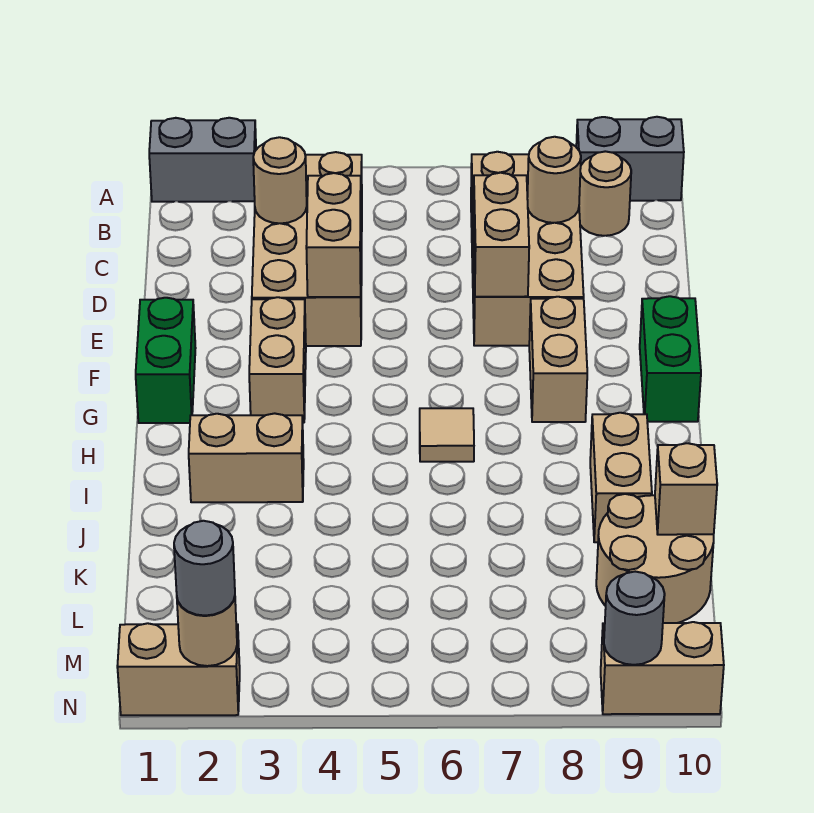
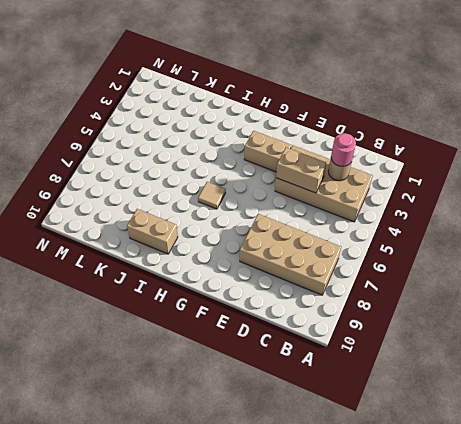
pink 1x1 round brick [331,133,356,166] -> none
none -> grey 1x2 brick [149,118,256,202]
none -> grey 1x2 brick [576,117,684,201]
none -> tan 1x1 round brick [579,151,631,236]

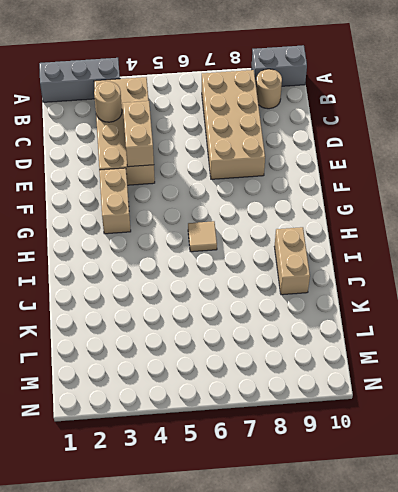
grey 1x3 brick [39,58,120,102] -> grey 1x2 brick [149,118,256,202]
none -> green 1x2 brick [136,298,196,423]
none -> tan 1x2 brick [529,297,587,422]
none -> green 1x2 brick [640,296,701,422]

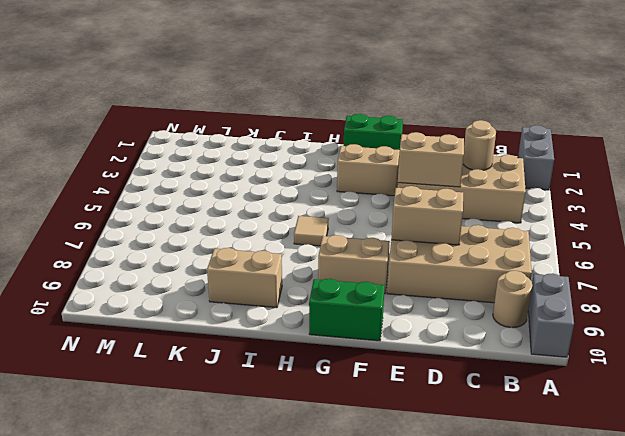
none -> tan 1x2 brick [189,413,304,502]
none -> tan 2x2 round brick [596,494,714,623]
none -> tan 1x2 brick [117,623,240,715]

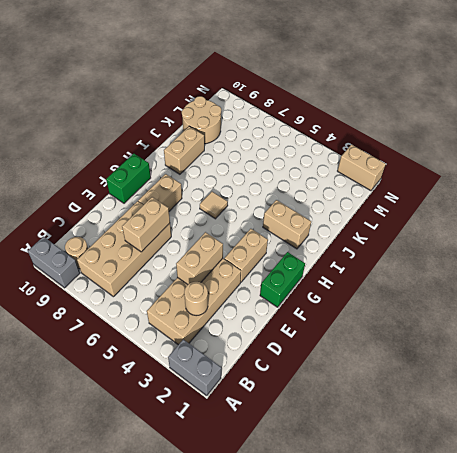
none -> tan 1x2 brick [601,622,724,714]
none -> tan 1x1 round brick [527,137,581,223]
none -> tan 1x1 brick [655,443,717,535]

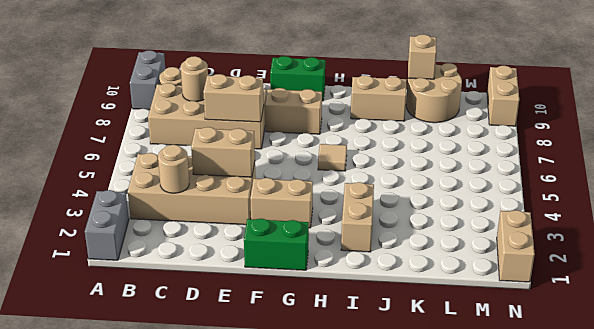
none -> tan 1x1 round brick [177,597,237,666]
none -> grey 1x1 round brick [604,572,665,665]
none -> grey 1x1 round brick [174,521,235,616]

